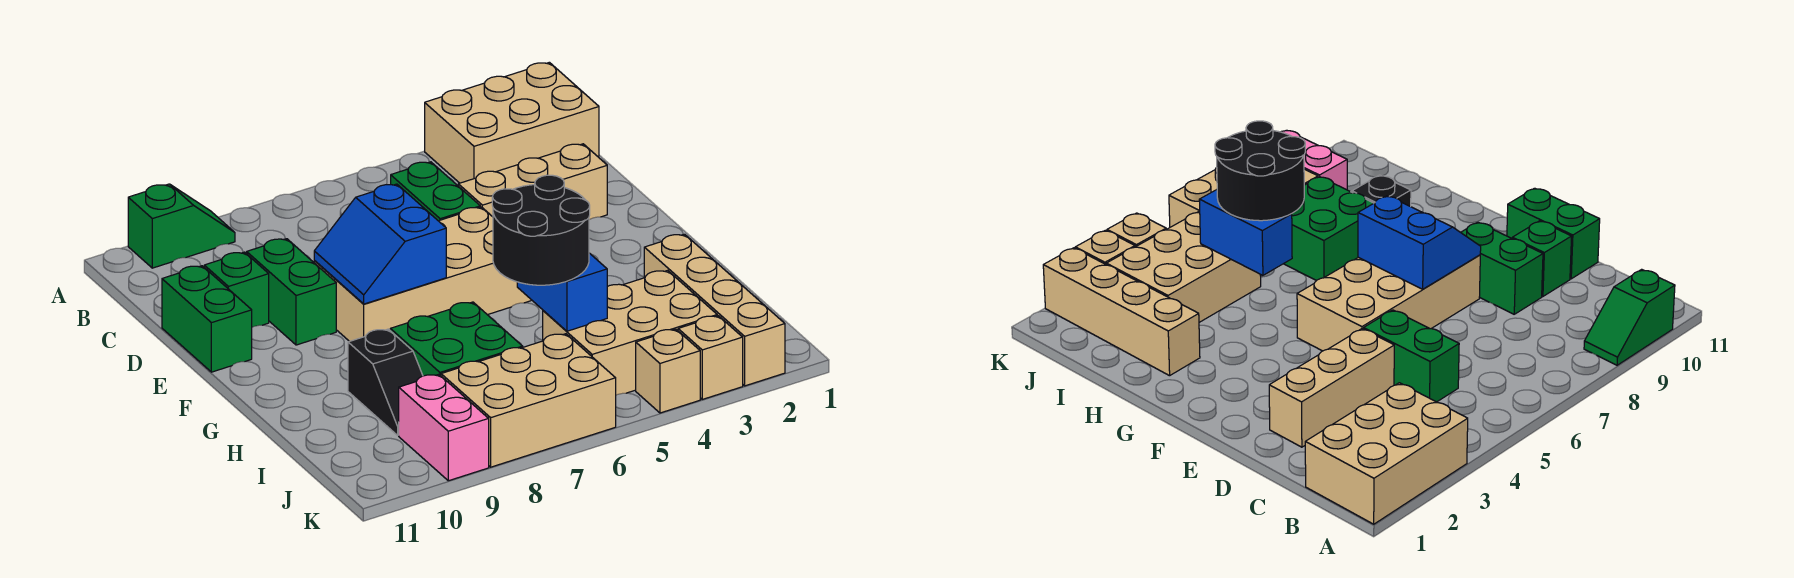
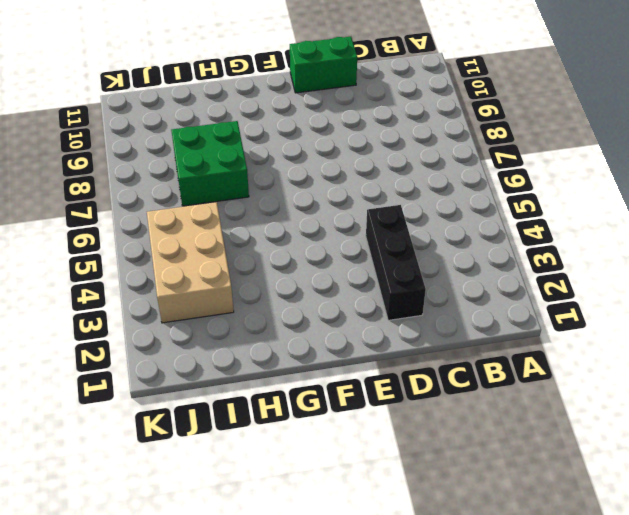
black 1x3 brick [366,205,426,320] -> tan 1x3 brick [458,144,607,220]
none -> tan 2x3 brick [425,62,599,183]
none -> green 1x2 slope [128,184,235,268]
none -> green 1x2 brick [391,162,480,221]

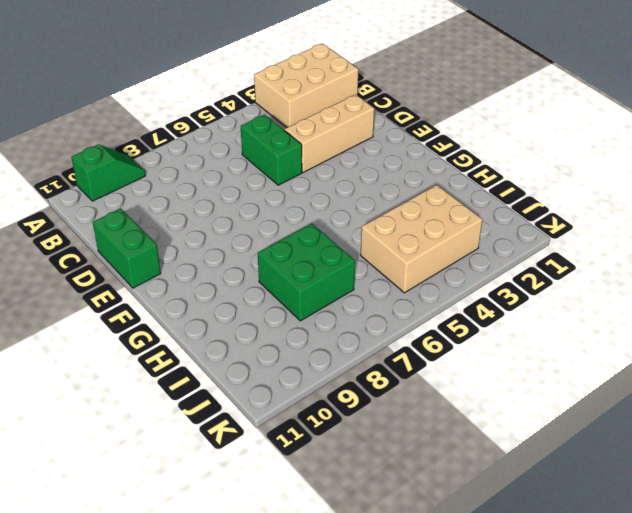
none -> green 1x2 brick [247,239,336,345]
none -> green 1x1 brick [204,252,269,327]
none -> tan 2x4 brick [314,207,531,341]

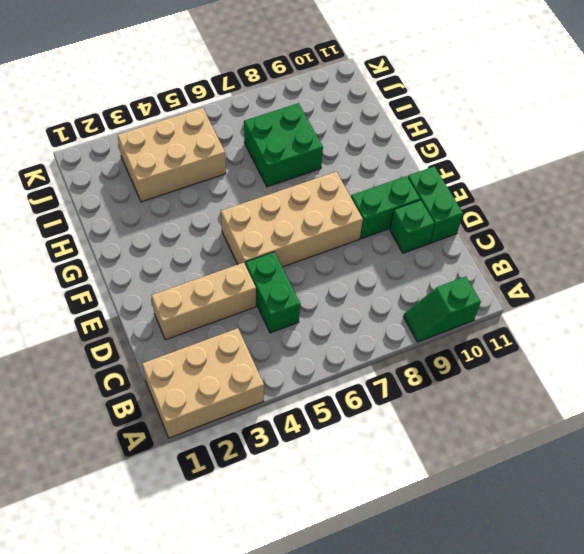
green 1x2 brick [351,176,420,239] -> green 1x2 brick turned to [247,239,336,345]
none -> tan 1x4 brick [644,234,785,386]
none -> black 1x2 slope [348,329,423,435]
none -> tan 2x3 brick [441,334,616,467]

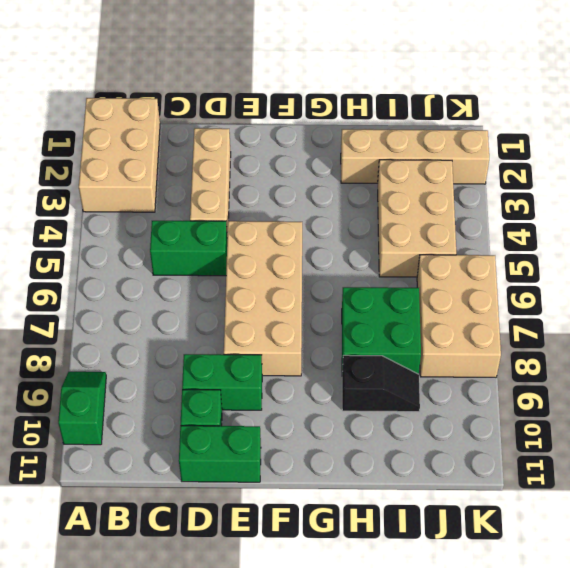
none -> pink 1x2 brick [399,374,489,481]
none -> tan 1x1 brick [678,316,743,399]
none -> tan 1x1 brick [636,329,700,413]

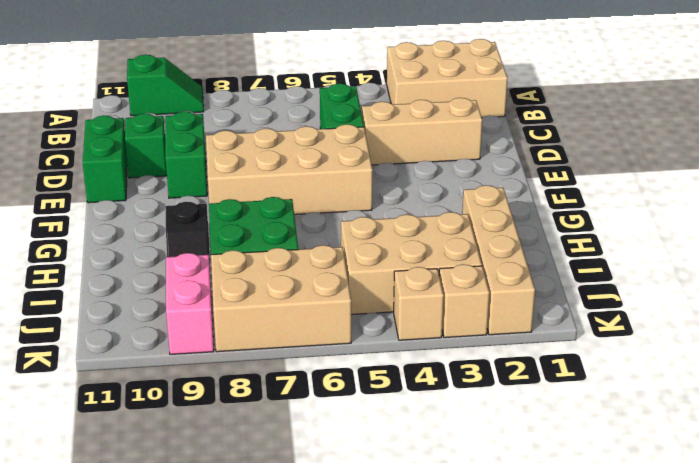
none -> blue 2x2 slope [314,184,446,304]
none -> blue 1x2 brick [517,253,607,331]
none -> black 2x2 round brick [492,175,590,285]

